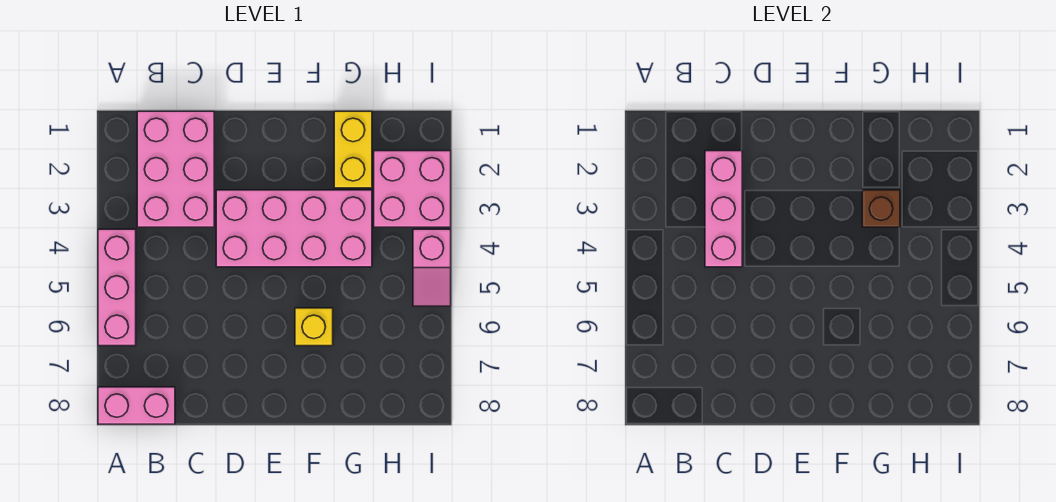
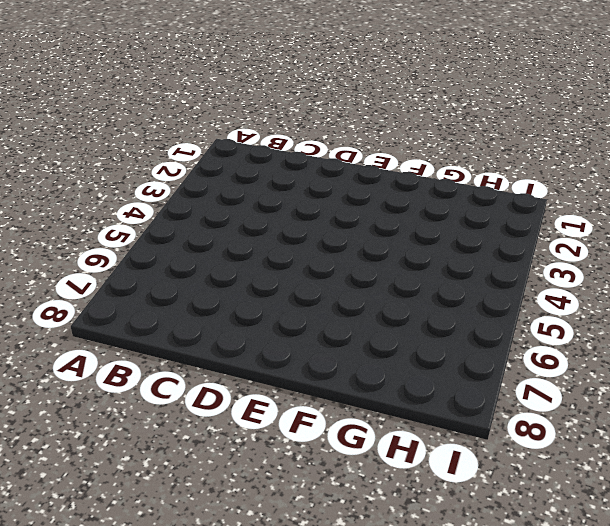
none -> pink 1x3 brick [98,229,136,346]
none -> pink 1x2 brick [98,387,175,424]

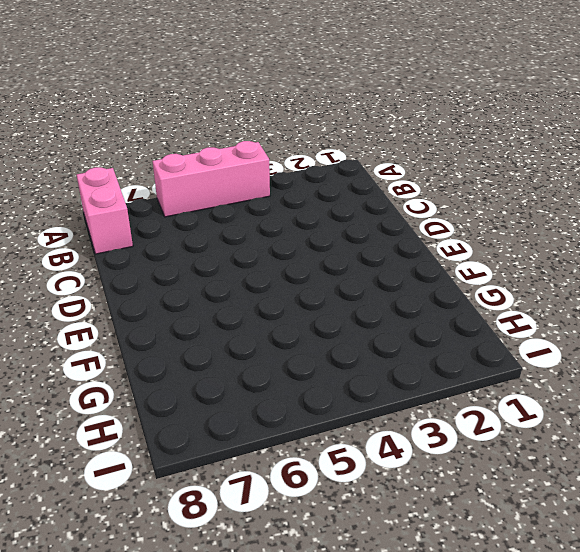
none -> pink 2x3 brick [137,111,214,227]
none -> pink 2x4 brick [216,190,372,267]

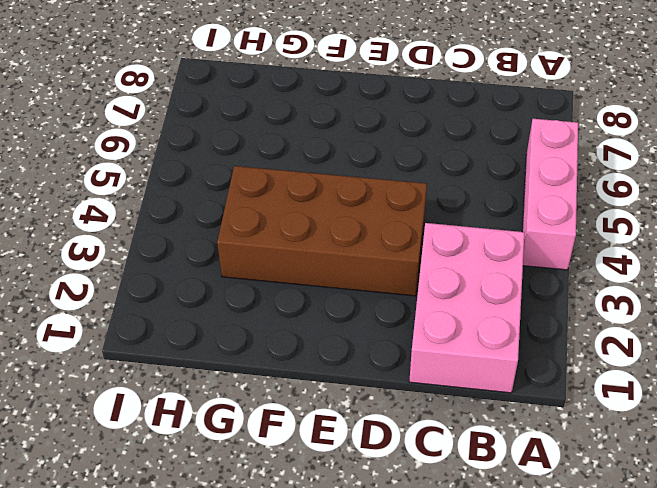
brown 2x4 brick [217,166,427,296] -> pink 2x4 brick [216,190,372,267]
none -> pink 1x2 brick [98,387,175,424]
none -> yellow 1x1 brick [295,308,333,346]

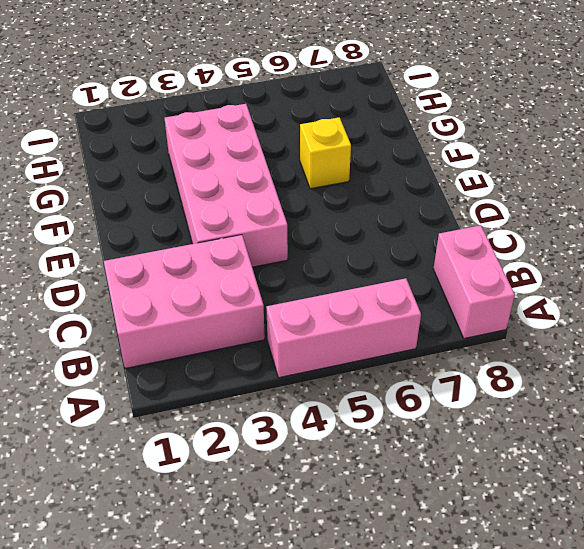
none -> yellow 1x2 brick [334,111,372,188]
none -> pink 2x2 brick [374,151,451,227]

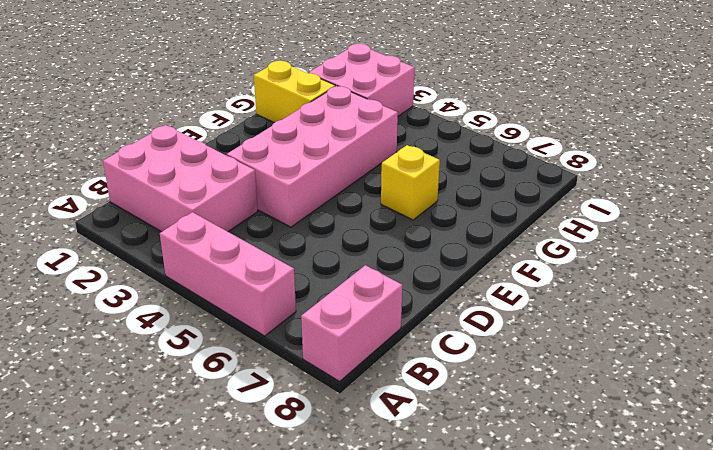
none -> pink 1x2 slope [413,229,451,306]
none -> pink 1x3 brick [705,151,742,267]

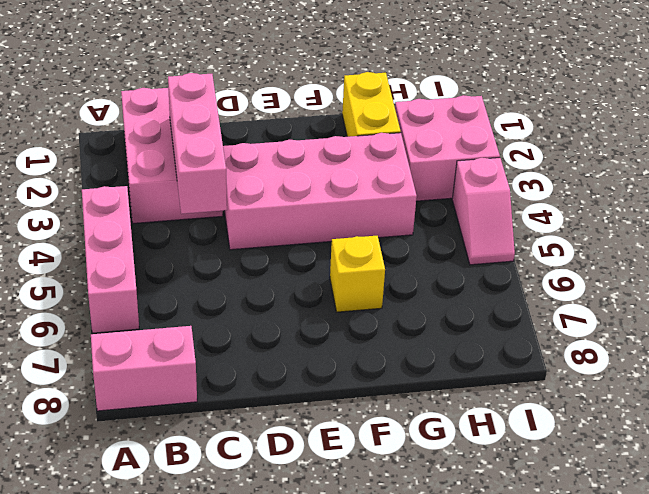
none -> brown 1x1 brick [862,190,900,227]

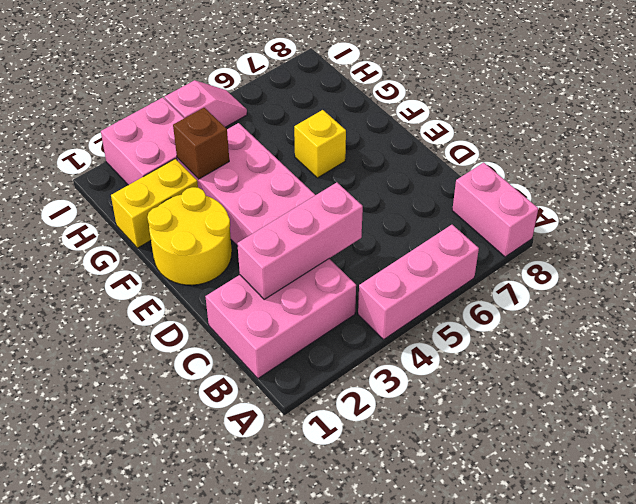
yellow 2x2 round brick [147,187,232,285] -> none

